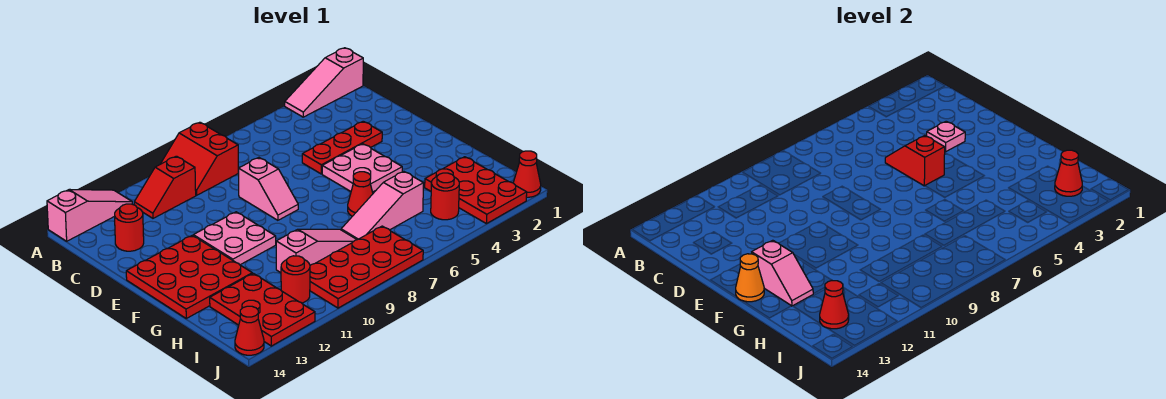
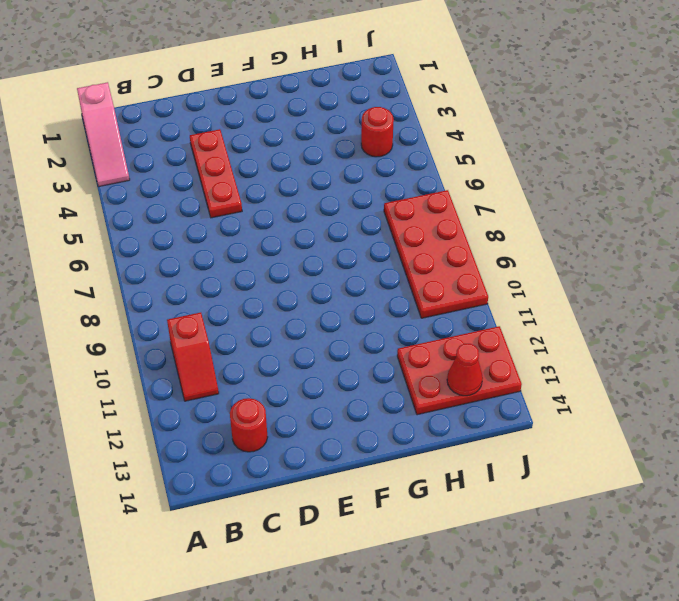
none -> red 2x2 slope [161,122,238,195]
none -> pink 1x3 slope [47,189,132,241]
none -> pink 1x2 slope [239,158,298,220]

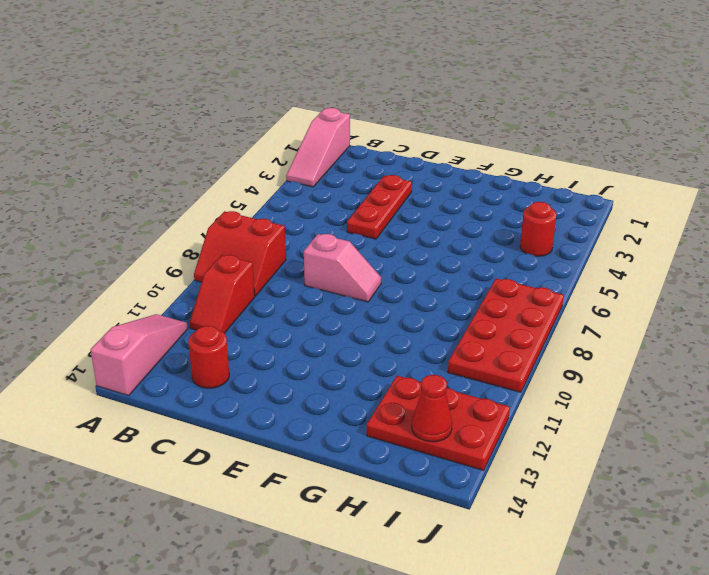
none -> pink 2x2 plate [322,144,402,192]
none -> pink 2x2 plate [193,212,276,265]
none -> red 3x3 plate [126,235,252,318]

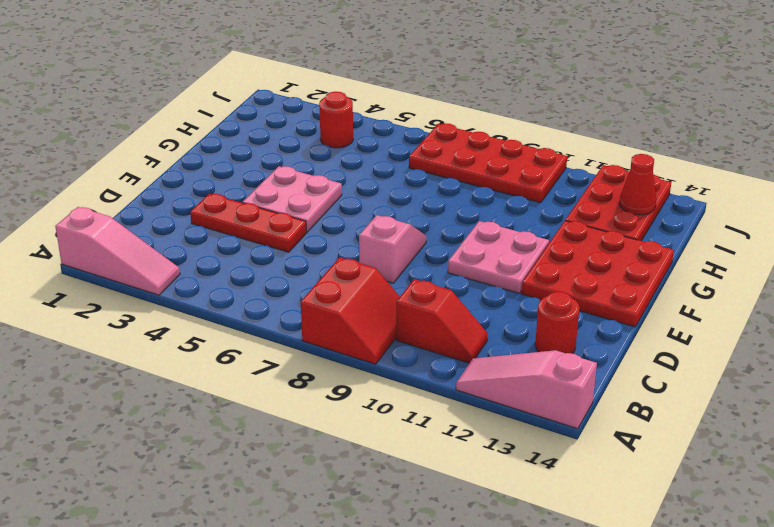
none -> red 1x1 cone [348,172,373,216]
none -> red 2x3 plate [425,157,527,224]
none -> pink 1x3 slope [341,171,424,240]

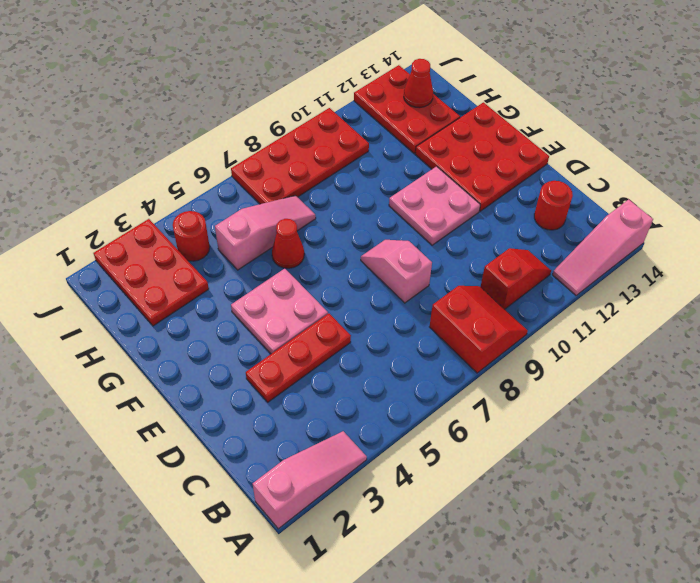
none -> pink 1x3 slope [276,229,357,273]
none -> red 1x1 round brick [281,256,310,303]
none -> red 1x1 cone [513,151,541,197]

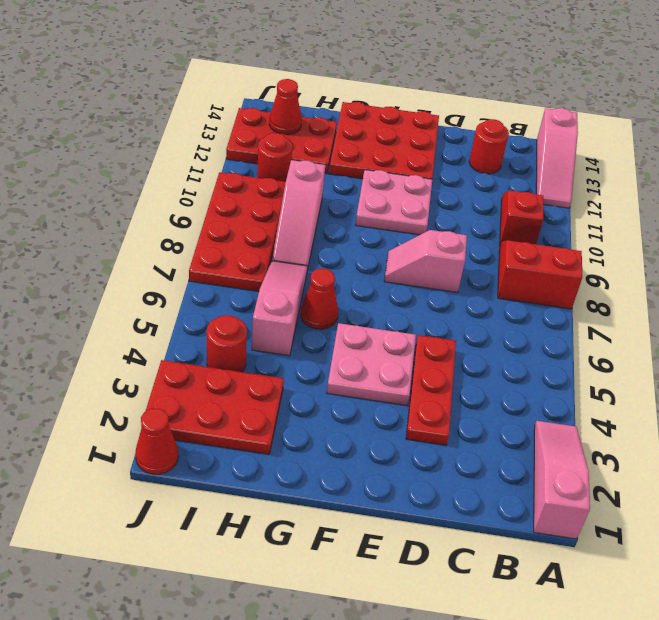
none -> red 1x1 cone [235,306,264,355]
none -> pink 1x1 plate [927,121,965,152]
none -> red 1x2 slope [885,135,945,186]

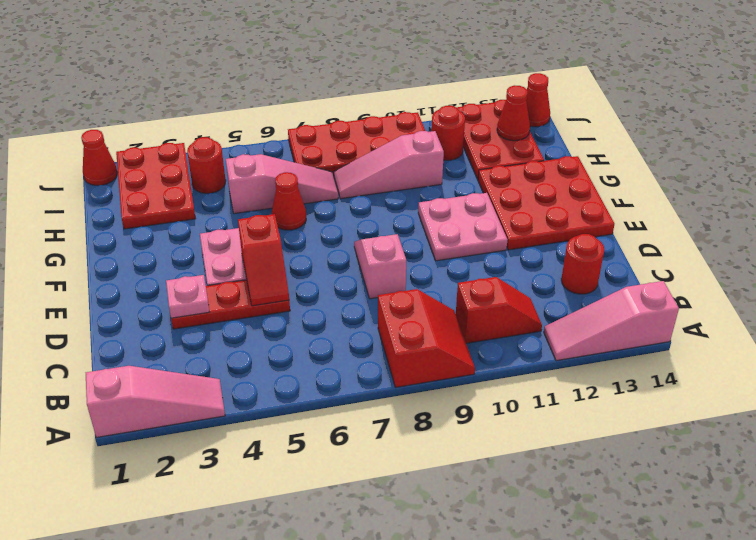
none -> pink 1x2 slope [752,240,813,306]
none -> orange 1x1 cone [736,254,764,302]
none -> red 1x1 cone [1055,150,1082,196]

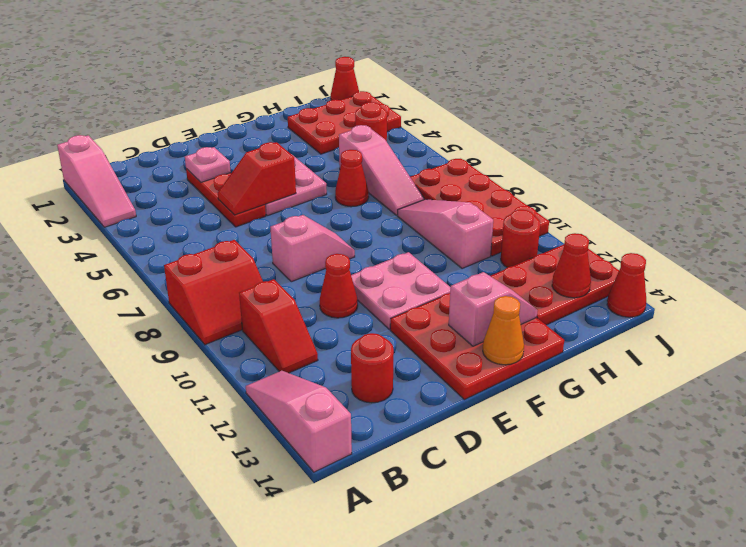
red 1x1 cone [320,254,358,318] -> red 1x1 cone moved to [1055,150,1082,196]

